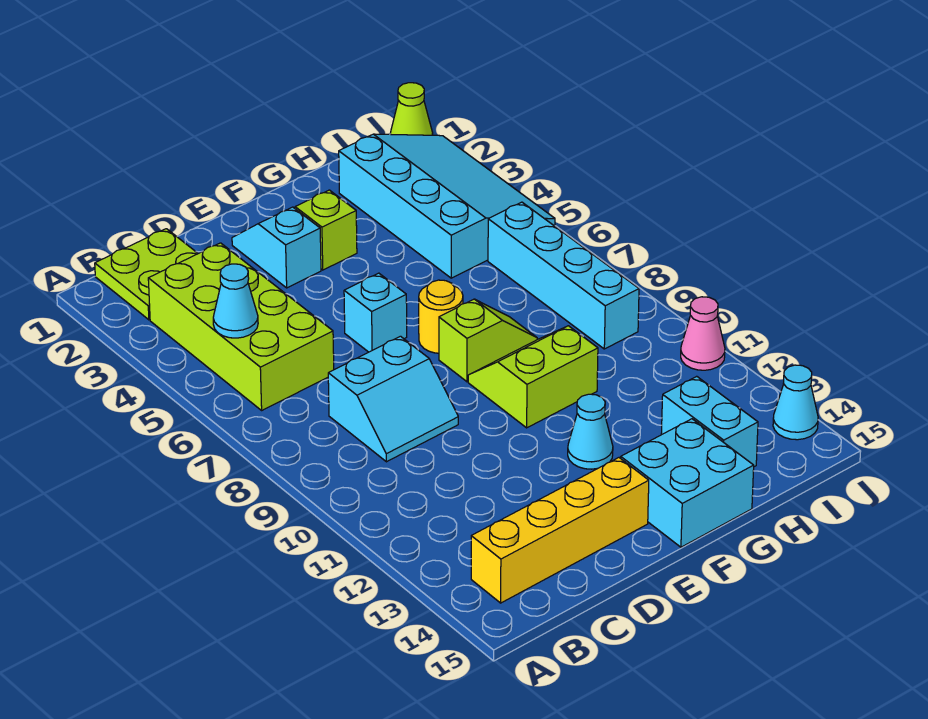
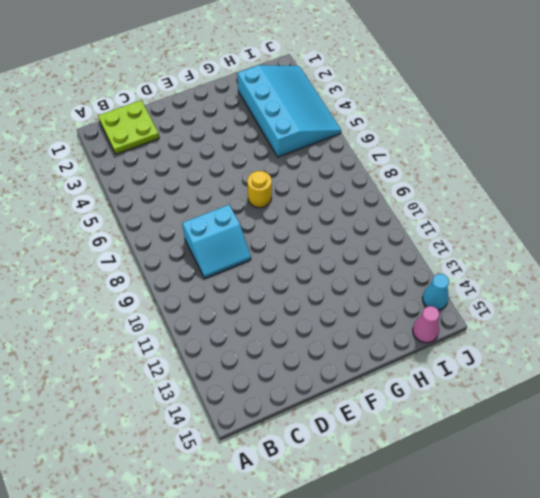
pink 1x1 cone [413,306,440,343] -> pink 1x1 cone moved to [681,297,725,370]
none -> lime 2x4 brick [148,243,334,410]
none -> yellow 1x4 brick [471,458,649,603]
none -> cyan 1x2 slope [232,207,321,288]

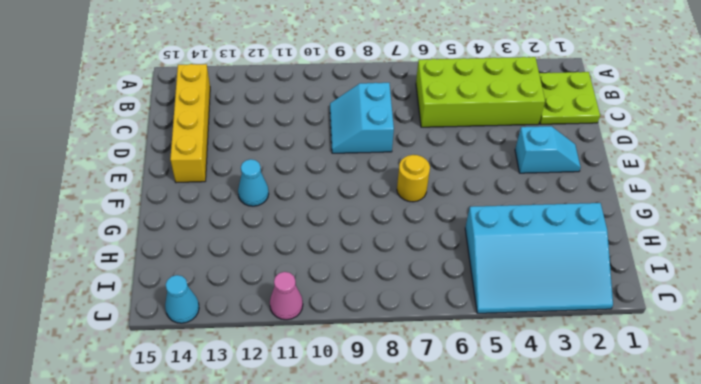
none -> cyan 1x1 brick [344,273,407,352]
none -> lime 1x1 brick [295,190,357,270]
none -> lime 1x2 slope [439,299,537,382]

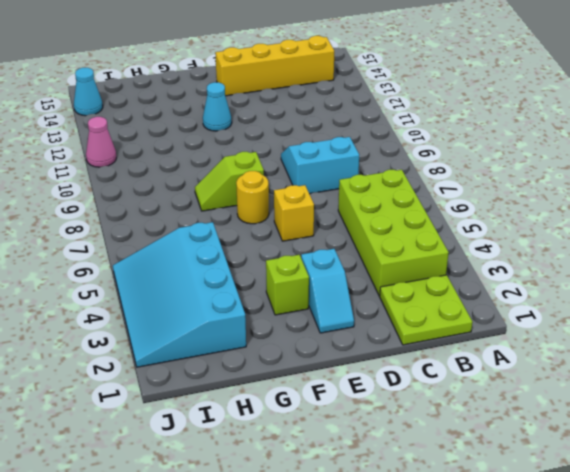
yellow 1x1 brick [274,185,314,241] -> cyan 1x1 brick [344,273,407,352]
none -> lime 2x2 slope [468,326,598,428]
none -> cyan 2x2 brick [621,419,754,547]
none -> cyan 1x2 brick [661,376,758,467]

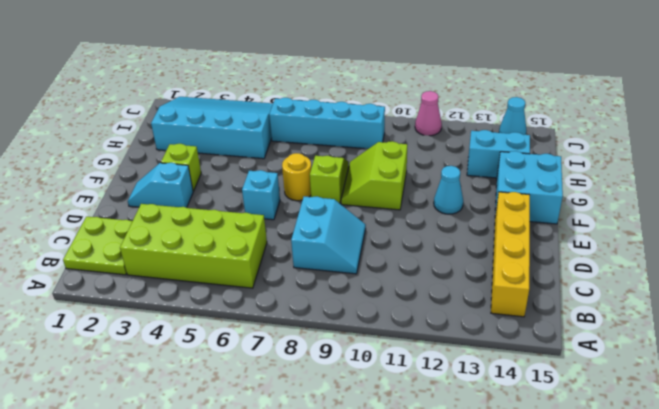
none -> lime 1x1 cone [390,83,433,135]
none -> cyan 1x1 cone [213,264,258,338]

